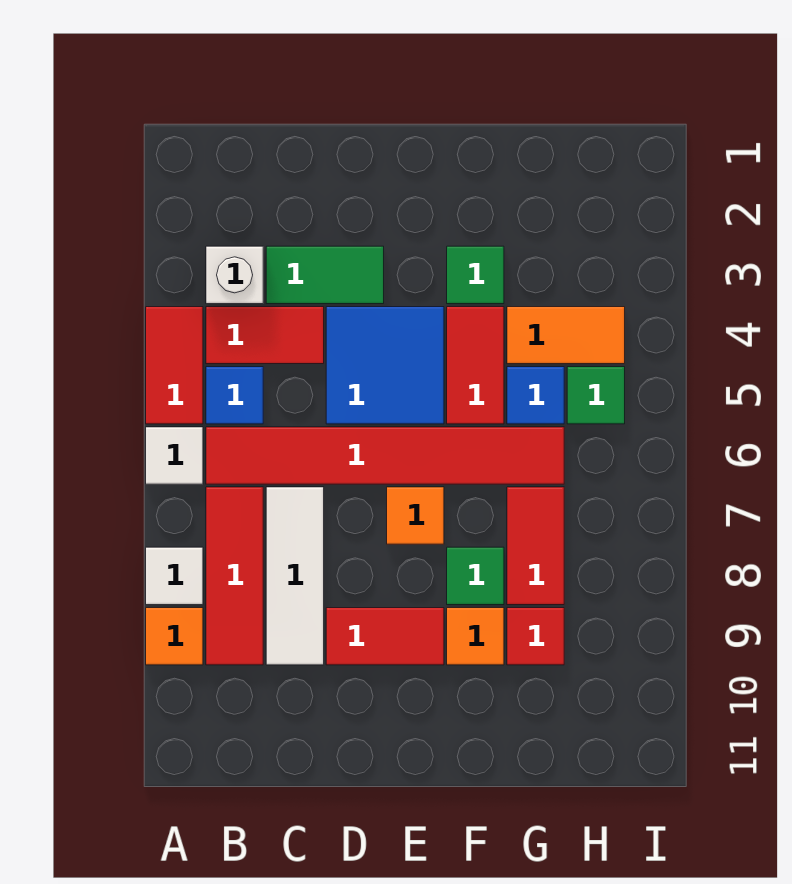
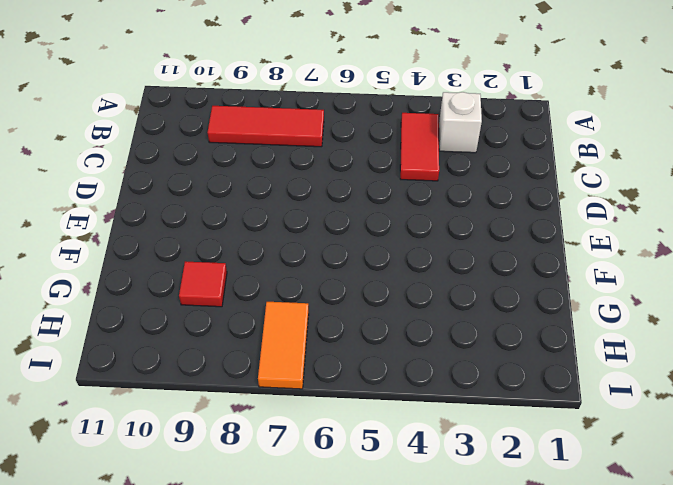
orange 1x2 tile [258,302,309,389] -> orange 1x2 tile moved to [507,307,625,364]
none -> red 1x2 tile [146,307,203,424]
none -> white 1x1 tile [146,427,203,484]
none -> white 1x1 tile [146,547,203,605]

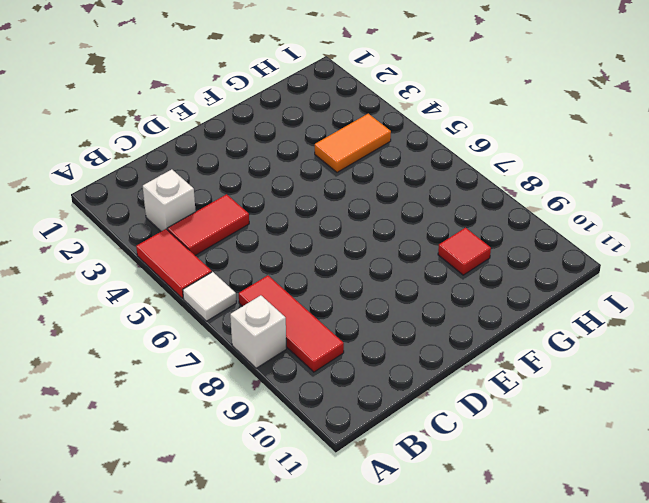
white 1x1 brick [230,295,286,368] -> white 1x1 tile [146,547,203,605]
none -> orange 1x1 tile [146,608,203,665]
none -> blue 1x1 tile [206,367,263,424]
none -> red 1x6 tile [206,427,564,484]

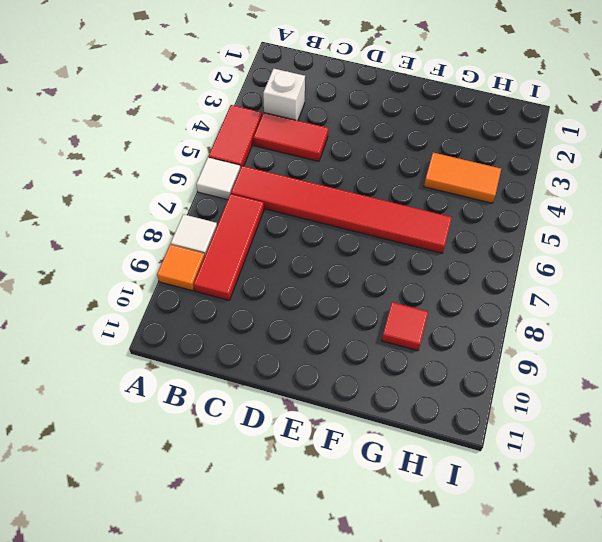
none -> blue 1x1 tile [206,367,263,424]
none -> green 1x2 tile [266,246,384,304]
none -> white 1x3 tile [266,487,324,665]

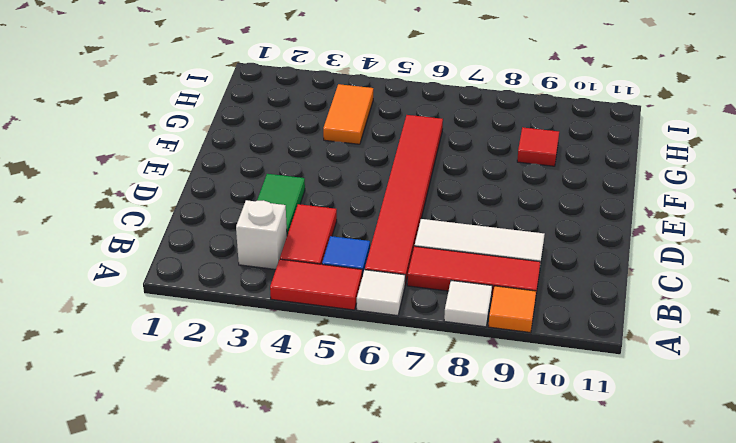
none -> blue 2x2 tile [326,307,444,424]
none -> red 1x2 tile [326,608,444,665]
none -> orange 1x1 tile [387,487,444,544]

